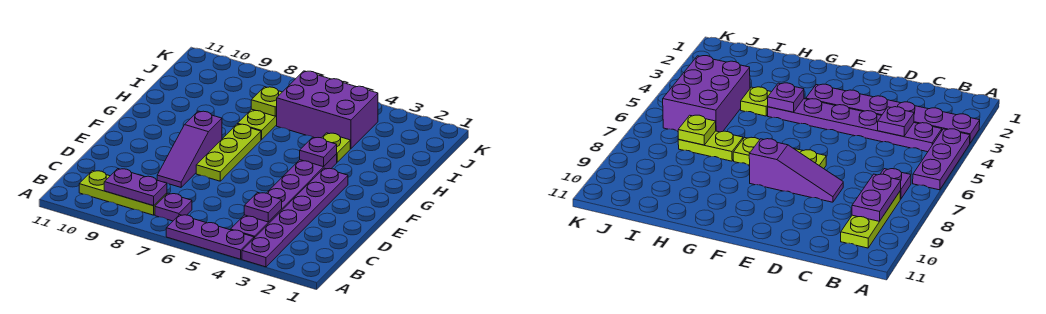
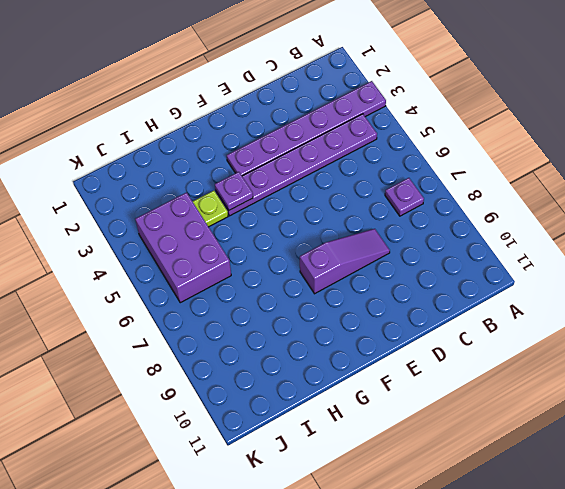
none -> purple 1x3 plate [166,215,254,259]
none -> lime 1x3 plate [79,171,167,215]
none -> lime 1x3 plate [196,124,261,181]

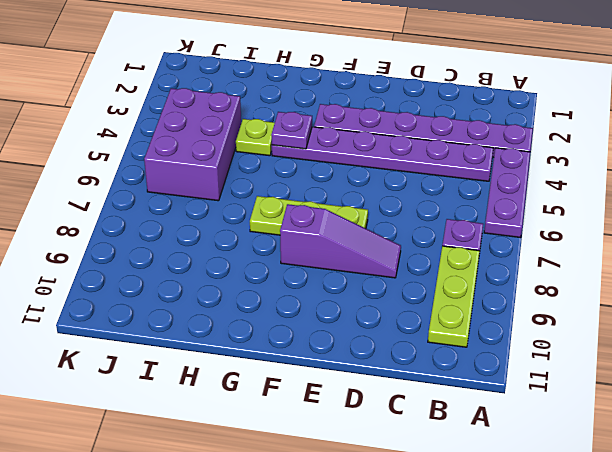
none -> lime 1x2 plate [238,109,277,140]
none -> purple 1x2 plate [104,169,167,206]
none -> purple 1x1 plate [244,192,282,222]

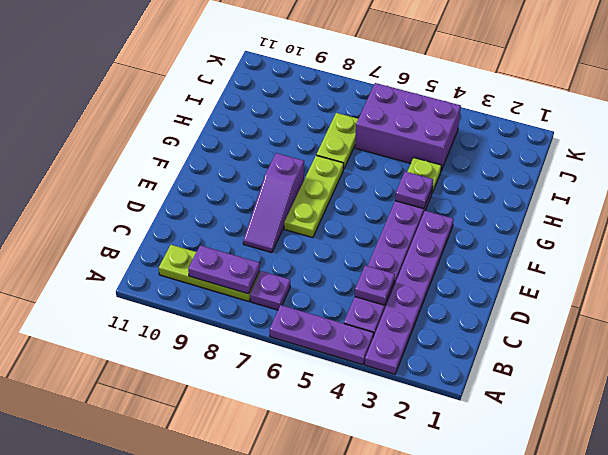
none -> lime 1x1 plate [251,87,282,116]

